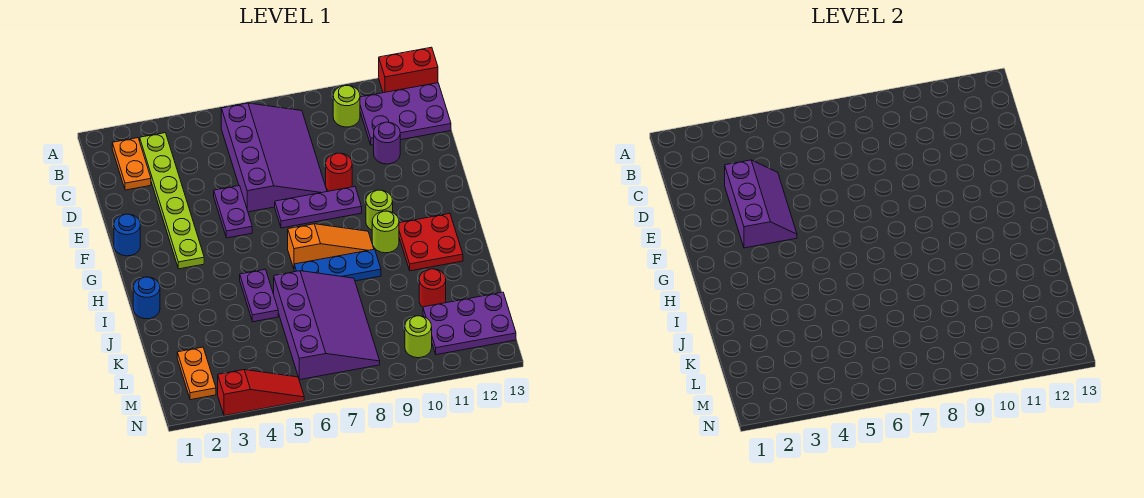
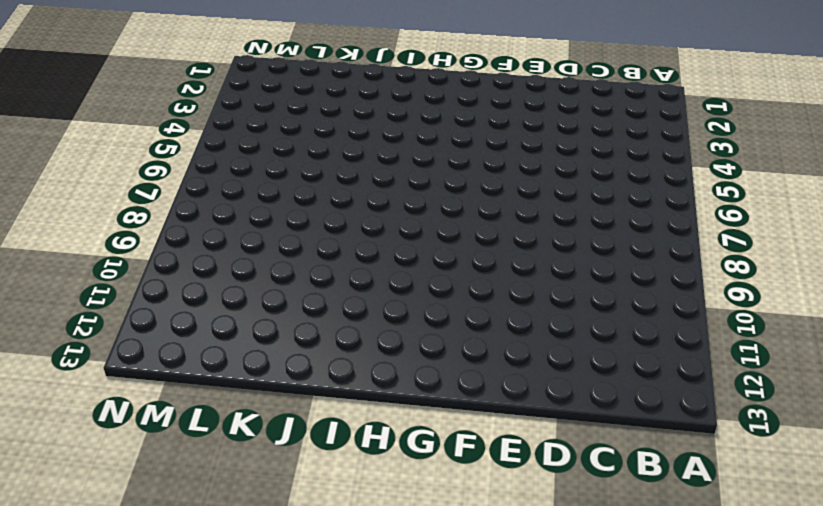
none -> red 1x2 brick [379,47,438,93]
none -> orange 1x2 plate [112,138,151,190]
none -> lime 1x6 plate [140,133,204,269]

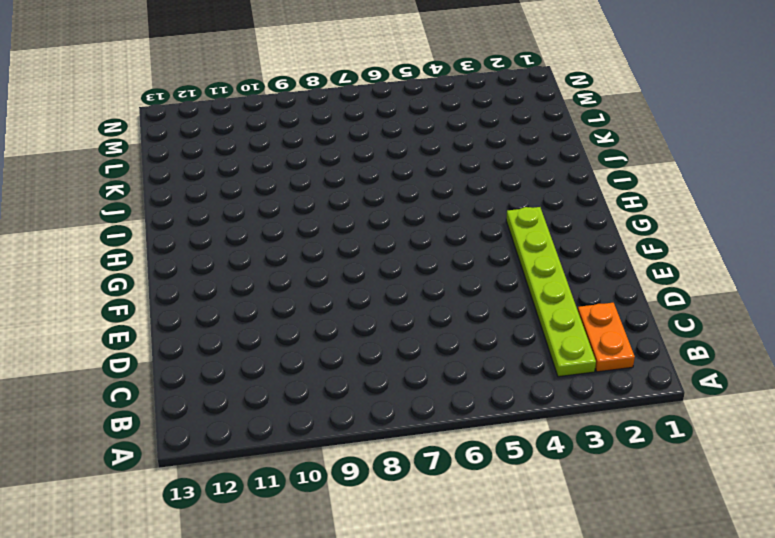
none -> red 1x2 brick [379,47,438,93]
none -> purple 3x4 slope [221,103,327,212]
none -> lime 1x1 round brick [333,85,360,127]

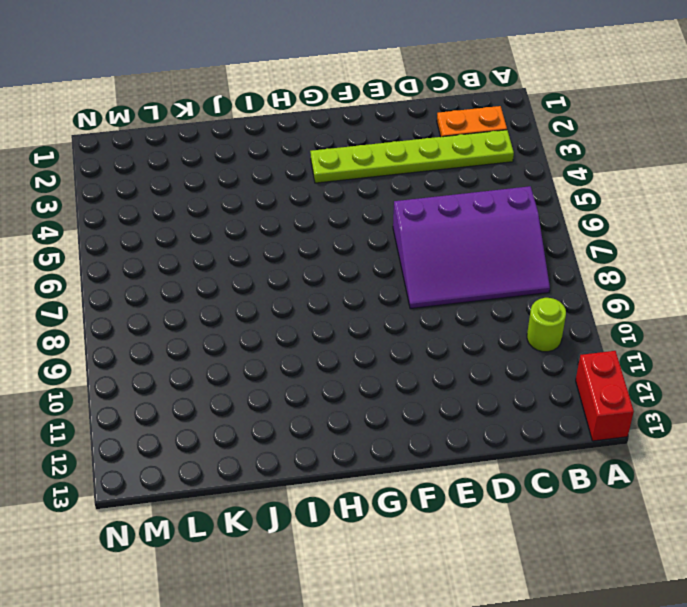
none -> purple 2x3 plate [360,83,451,145]
none -> purple 1x1 round brick [374,122,400,164]
none -> purple 1x2 plate [214,186,252,238]

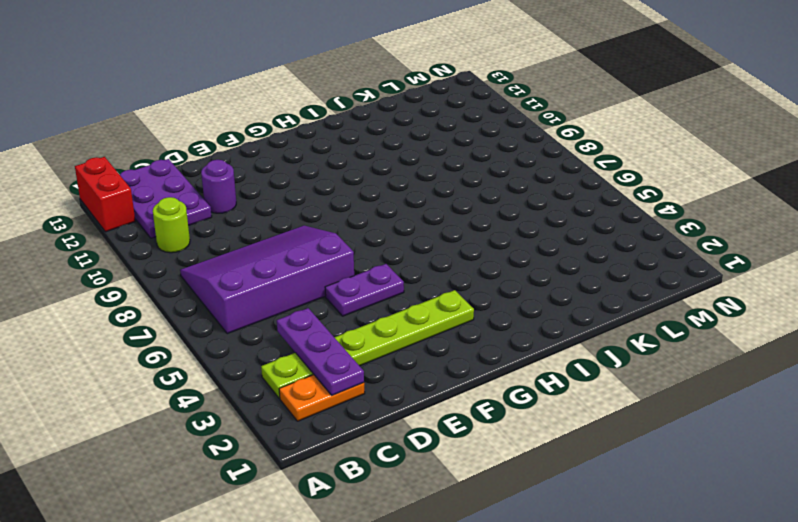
purple 1x3 plate [277,308,364,395] -> purple 1x3 plate moved to [275,187,362,228]
none -> red 1x1 round brick [326,153,352,191]
none -> blue 1x1 round brick [114,214,140,256]
none -> lime 1x1 round brick [366,190,393,230]

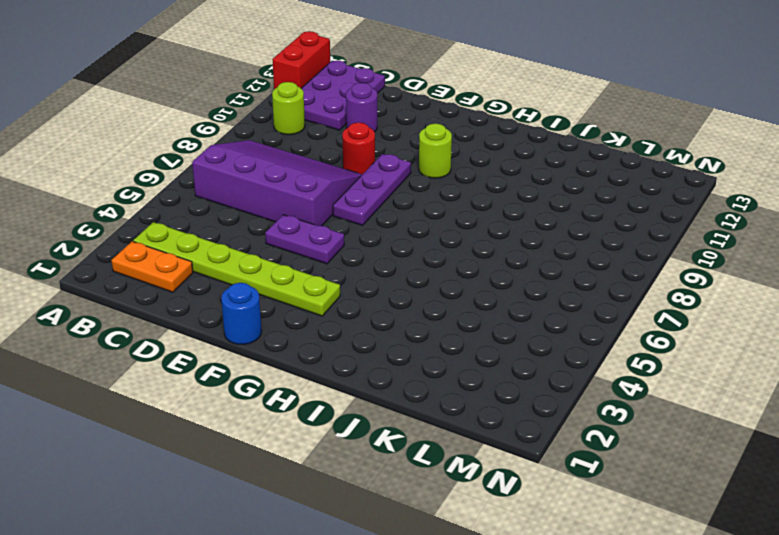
none -> orange 1x3 slope [288,224,374,268]
none -> lime 1x1 round brick [372,211,399,253]
none -> red 2x2 plate [399,213,463,271]

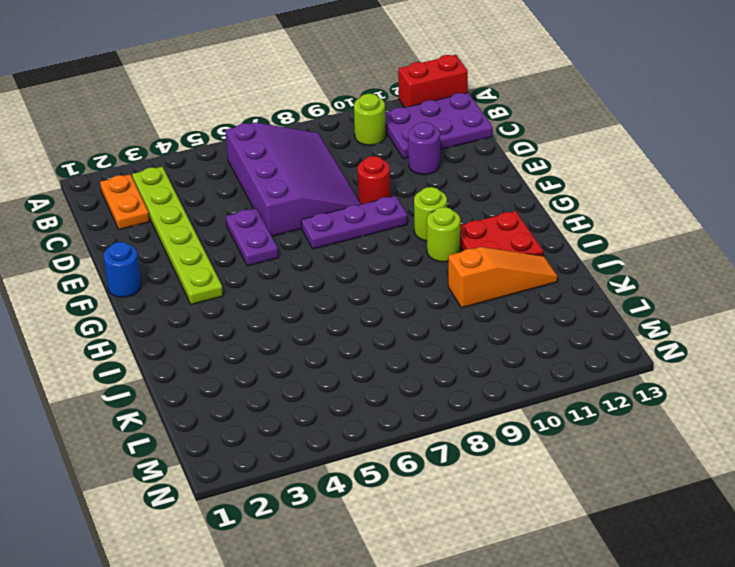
orange 1x3 slope [448,247,558,308] -> orange 1x3 slope moved to [288,224,374,268]
none -> blue 1x1 round brick [133,277,160,319]
none -> purple 1x2 plate [240,269,278,322]
none -> blue 1x3 plate [294,249,381,281]

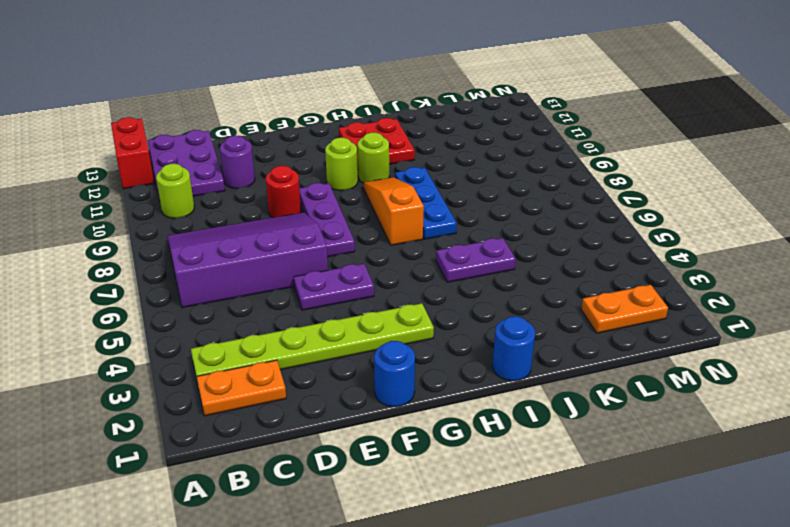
none -> purple 3x4 slope [274,271,380,380]
none -> red 1x1 round brick [419,269,446,307]
none -> purple 2x3 plate [423,292,516,355]

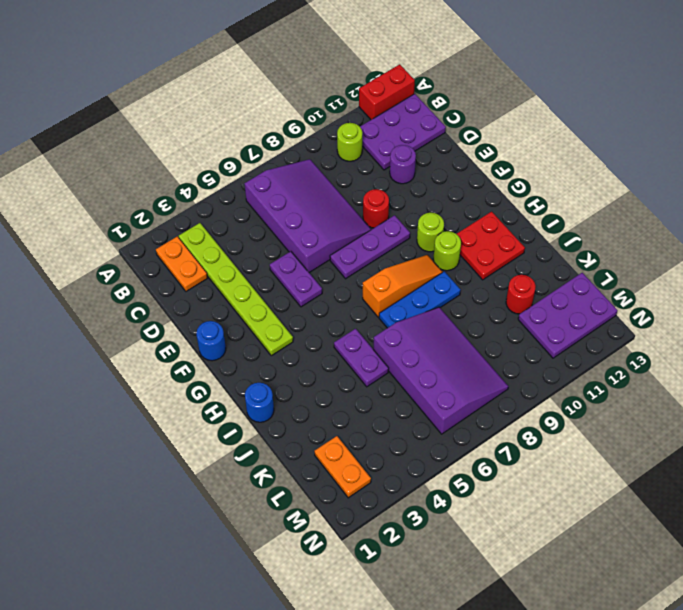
none -> lime 1x1 round brick [405,316,432,358]
none -> red 1x3 slope [218,370,304,416]
none -> purple 2x3 slope [725,160,797,248]

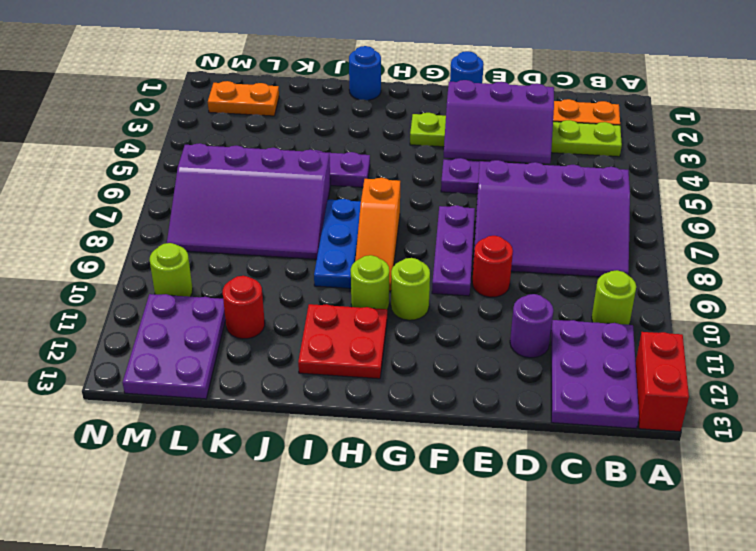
none -> red 1x3 slope [218,370,304,416]

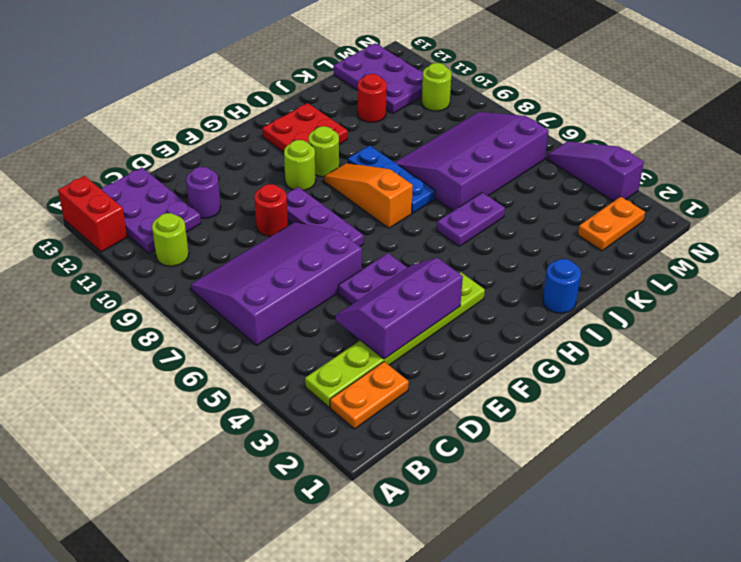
purple 1x3 slope [547,141,644,201] -> red 1x3 slope [218,370,304,416]
none -> blue 1x1 round brick [114,214,140,256]

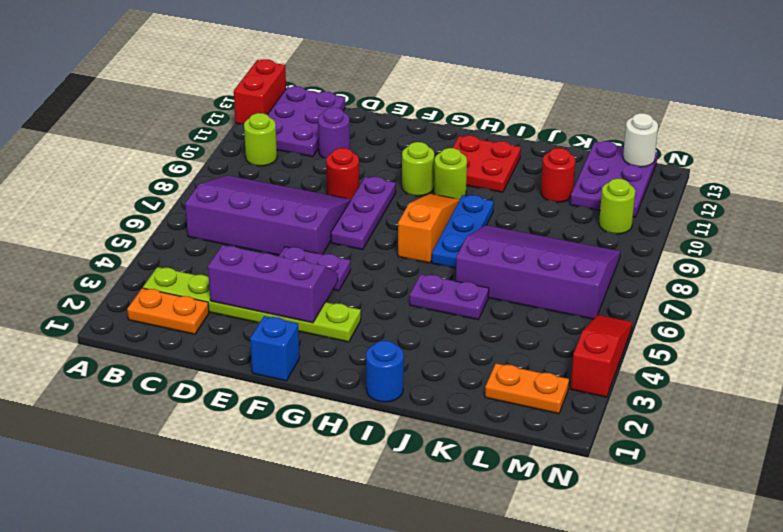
blue 1x1 brick [250,316,300,381] -> blue 1x1 round brick [114,214,140,256]
white 1x1 round brick [623,113,658,167] -> none

